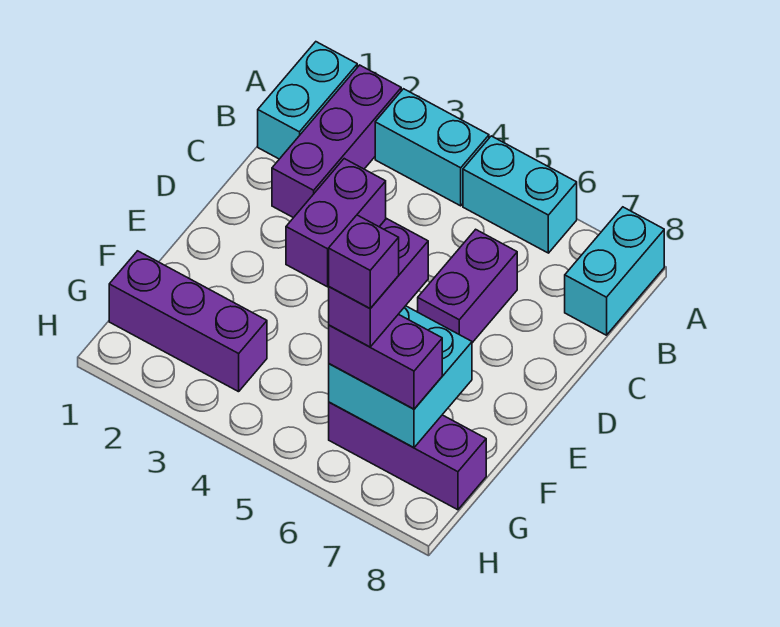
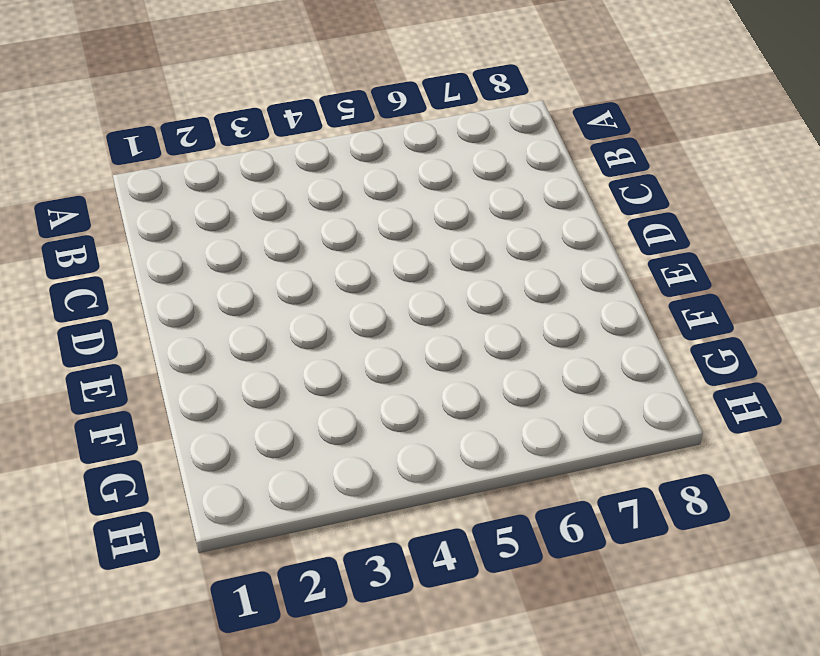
none -> cyan 1x2 brick [258,42,357,159]
none -> purple 1x3 brick [272,65,401,218]
none -> cyan 1x2 brick [375,89,489,206]

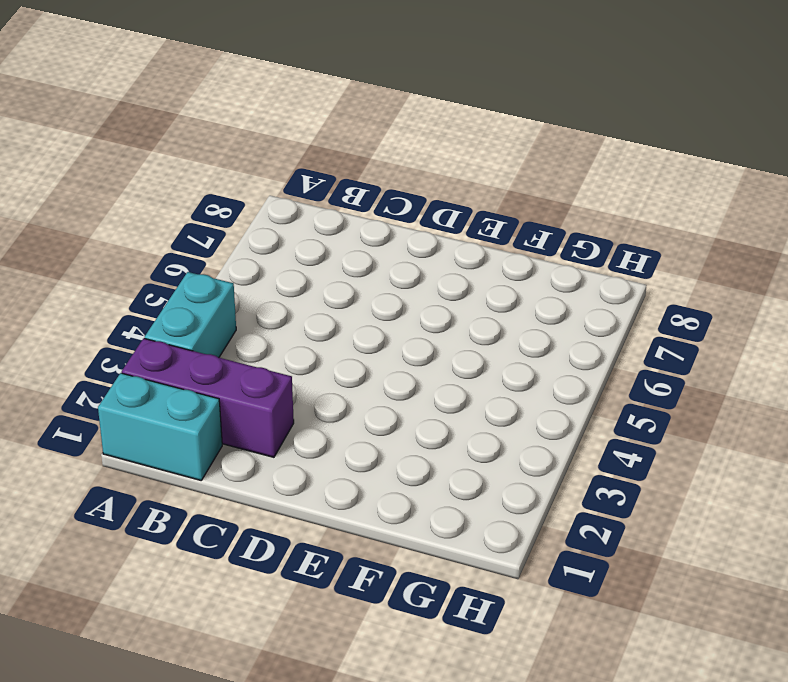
none -> cyan 1x2 brick [463,136,577,253]
none -> cyan 1x2 brick [565,207,664,335]
none -> purple 1x2 brick [286,159,386,287]

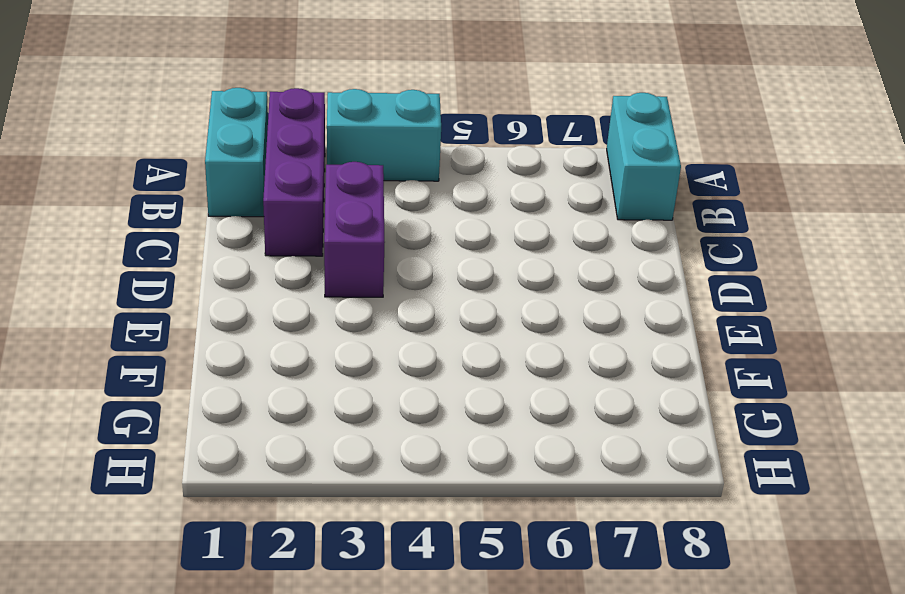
none -> cyan 1x2 brick [463,136,577,253]
none -> purple 1x2 brick [418,229,517,343]
none -> purple 1x3 brick [109,251,267,392]

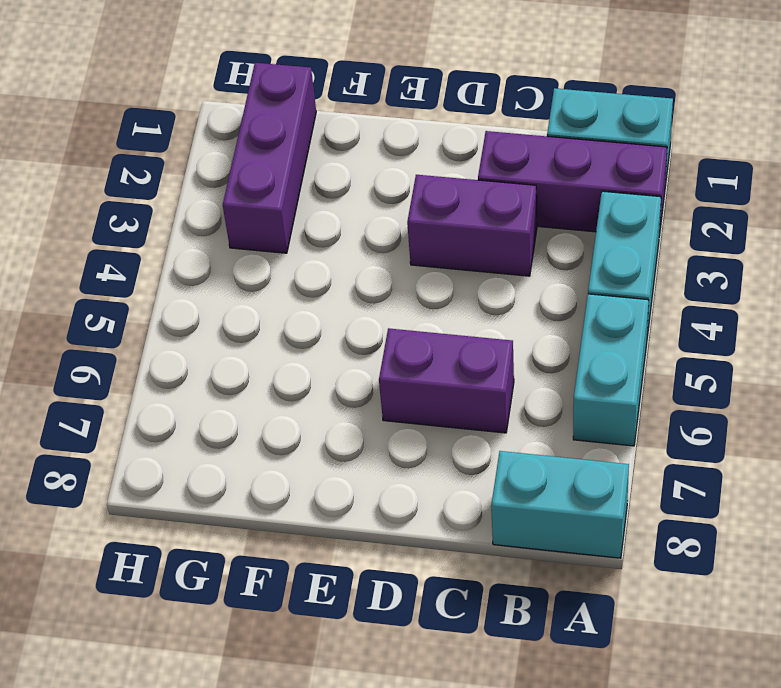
none -> purple 1x3 brick [329,402,486,510]
none -> cyan 2x2 brick [329,306,472,447]
none -> purple 1x2 brick [329,314,442,409]

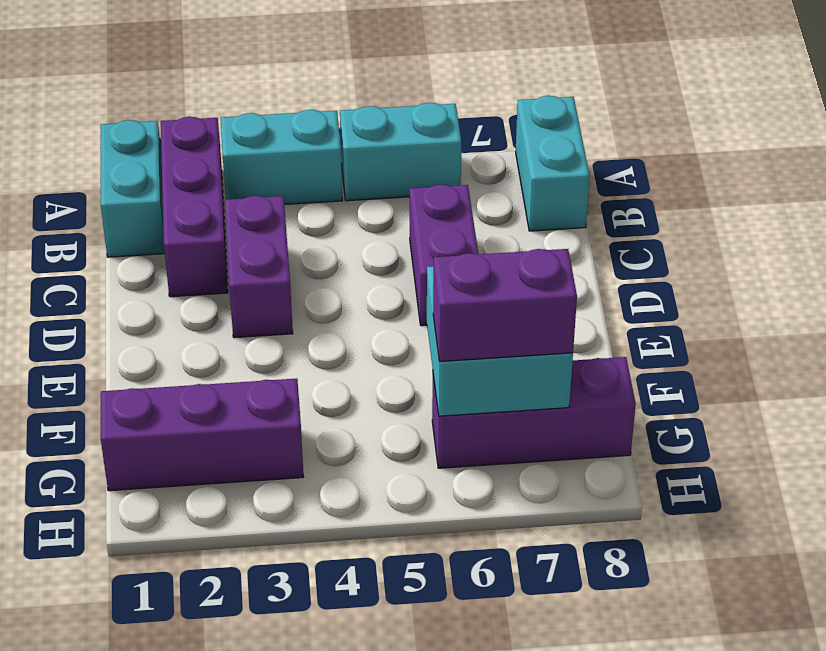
none -> purple 1x2 brick [329,219,428,347]
none -> purple 1x1 brick [329,215,399,308]

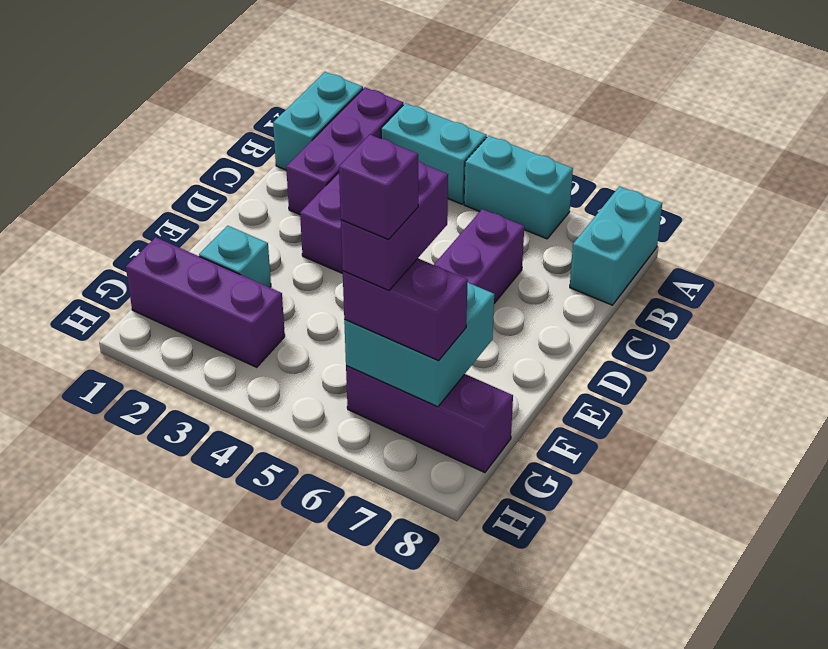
cyan 1x1 brick [199,226,271,288] -> none

